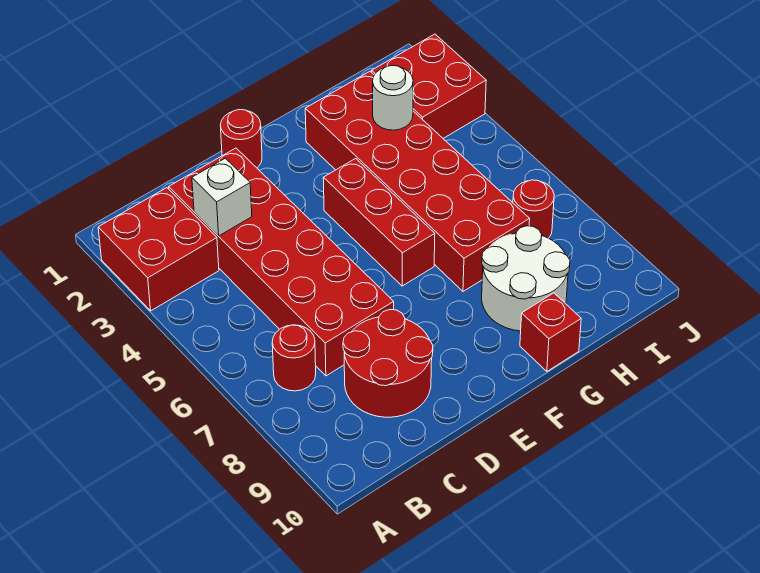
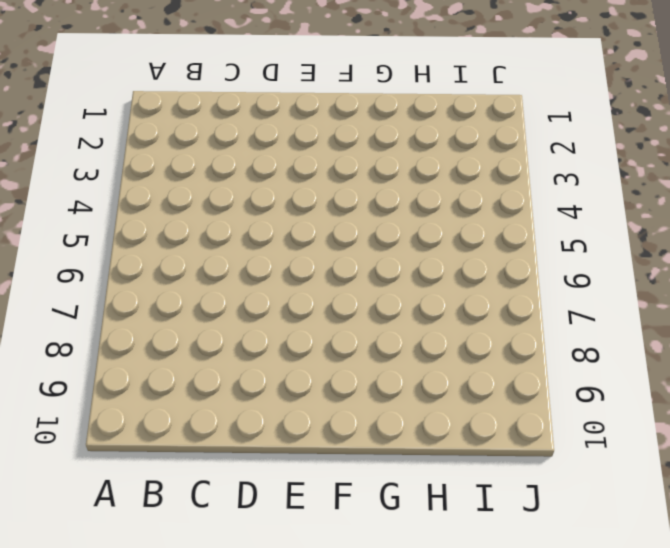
none -> red 2x2 brick [98,188,219,311]
none -> red 1x1 round brick [272,325,316,391]
none -> red 2x6 brick [169,148,394,376]

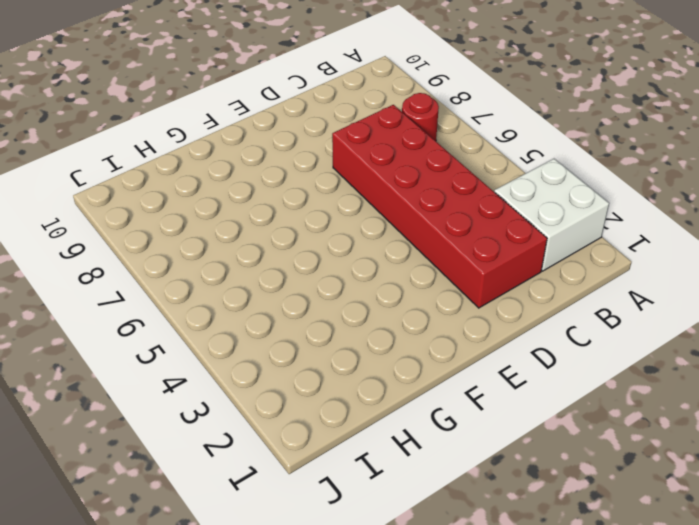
white 2x2 brick [494,159,609,271] -> red 2x2 brick [98,188,219,311]
none -> red 2x2 round brick [343,310,433,417]
none -> red 1x1 round brick [220,110,262,168]
none -> red 1x3 brick [323,159,435,286]

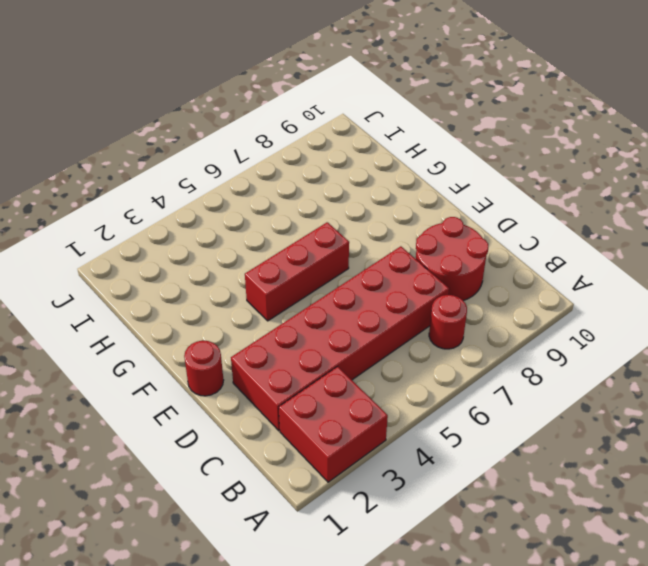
none -> red 2x6 brick [305,71,530,291]
none -> white 2x2 round brick [482,226,570,331]
none -> red 1x1 brick [520,293,581,371]

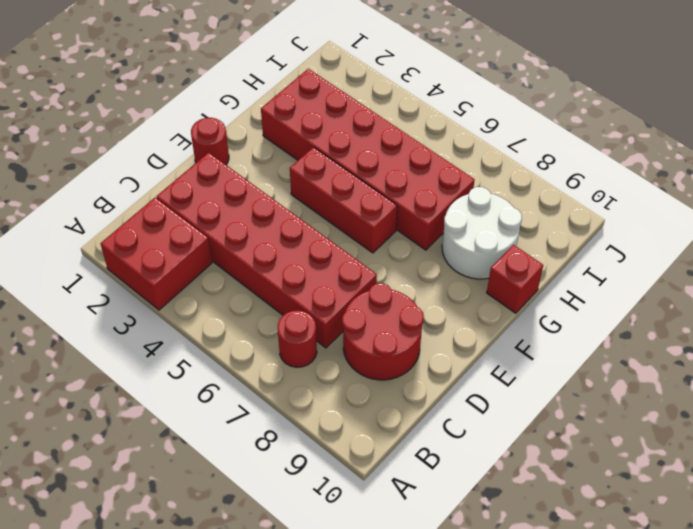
none -> red 2x2 brick [372,34,486,138]
none -> red 1x1 round brick [513,180,554,238]
none -> white 1x1 brick [192,158,252,236]

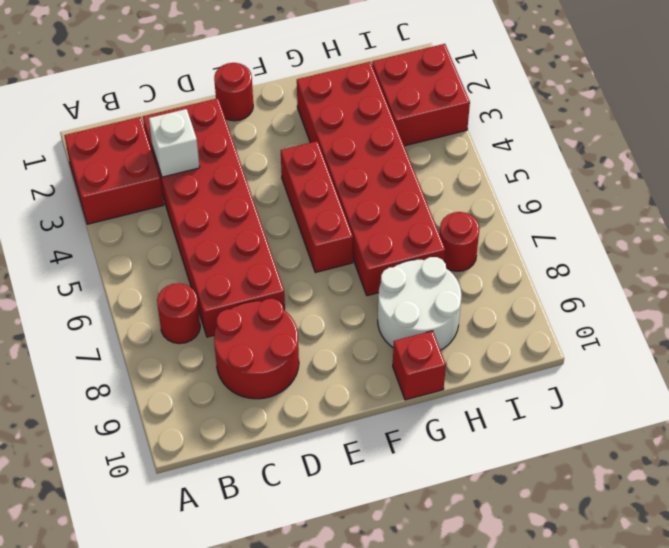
none -> white 1x1 round brick [373,65,413,130]

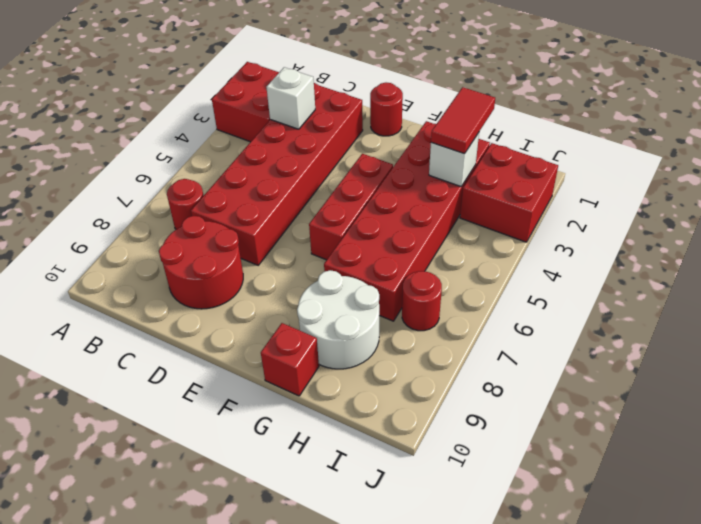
red 1x2 tile [431,87,495,154] -> none
white 1x1 brick [429,133,479,187] -> white 1x1 round brick [373,65,413,130]

